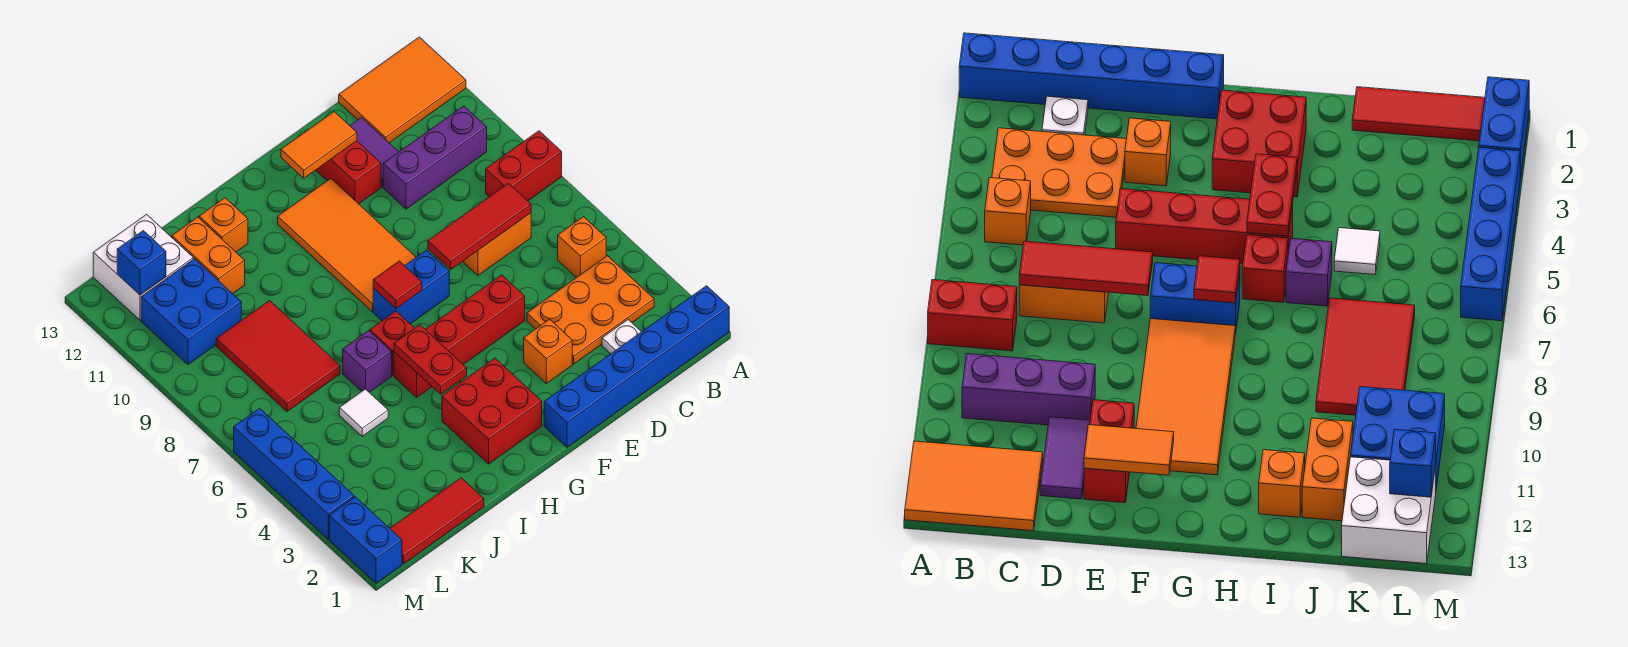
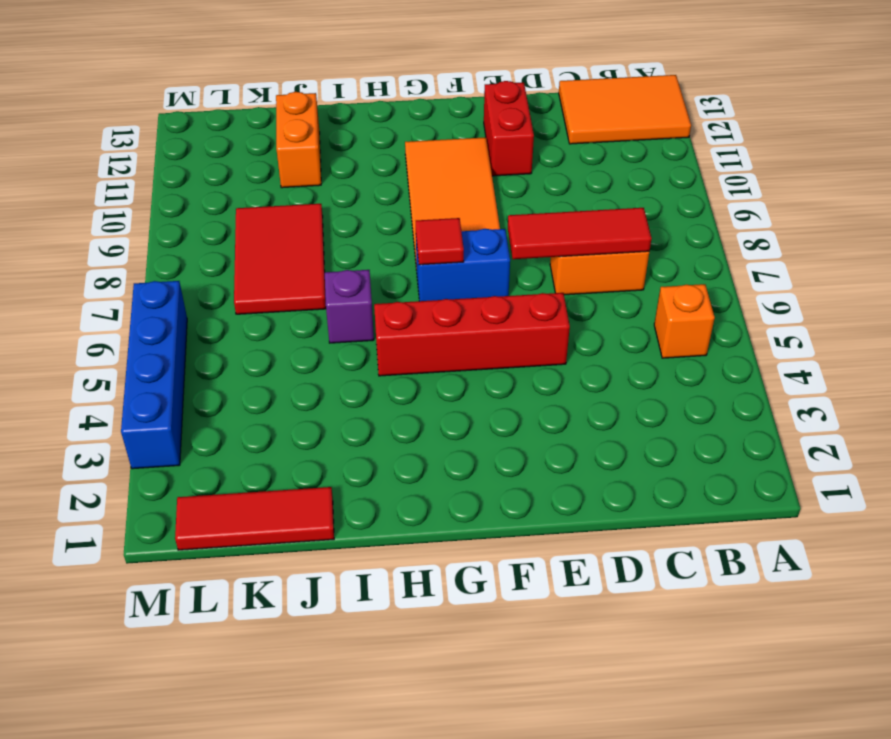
none -> blue 1x6 brick [544,286,729,447]
none -> red 1x2 brick [486,131,562,201]
none -> orange 2x3 plate [527,256,654,364]
none -> purple 1x3 brick [383,106,487,209]

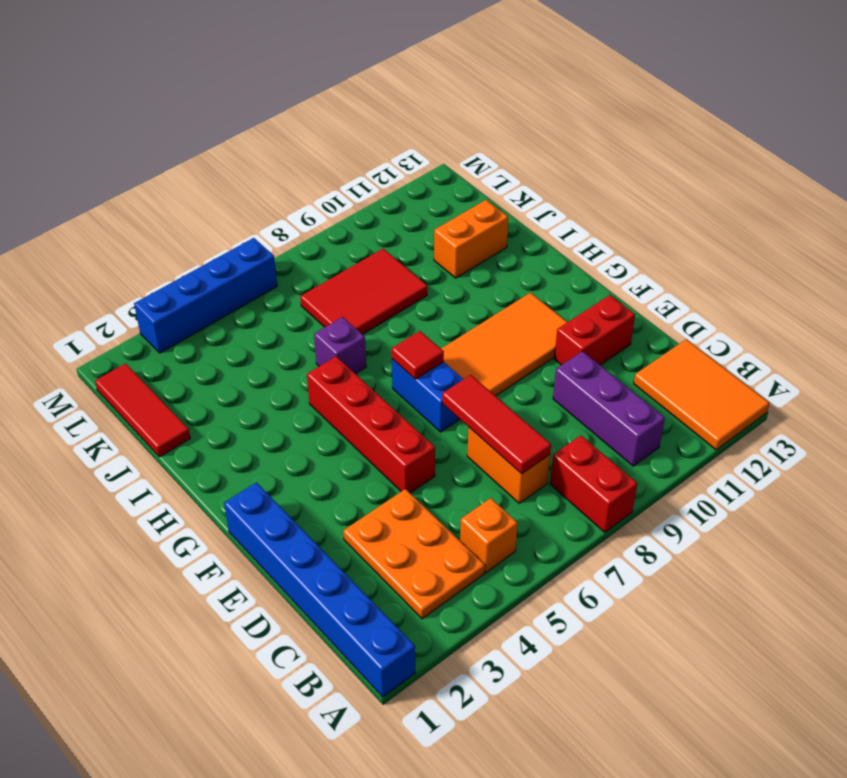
none -> white 1x1 plate [602,320,641,354]
none -> purple 1x2 tile [350,117,398,187]
none -> orange 1x1 brick [524,319,572,384]
none -> red 2x2 brick [442,358,542,464]

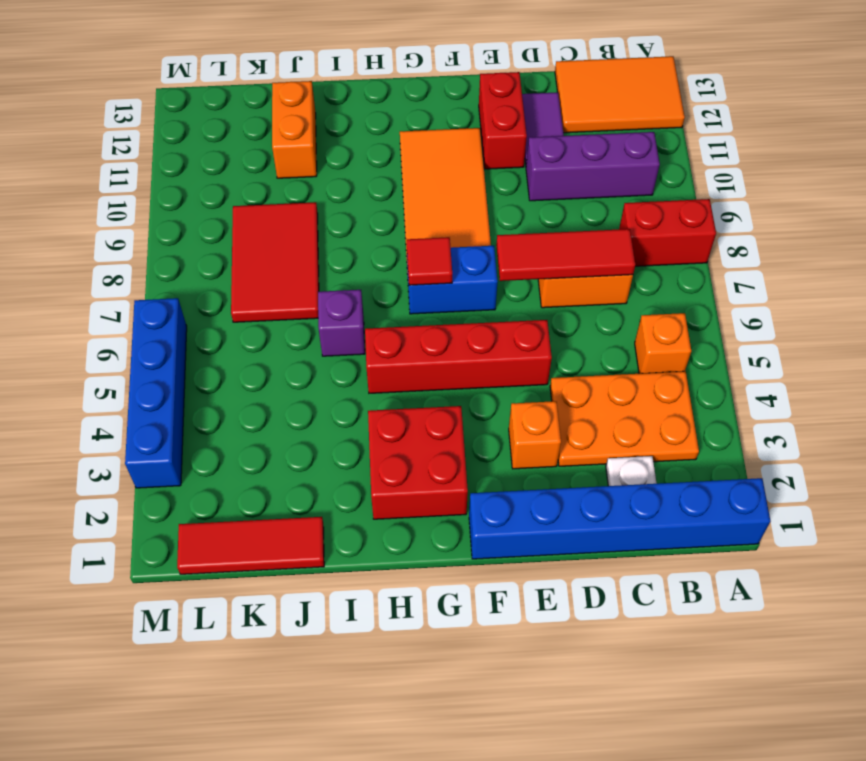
none -> red 1x1 brick [370,311,415,375]
none -> orange 1x1 brick [199,198,248,252]
none -> white 1x1 tile [339,389,388,436]
none -> blue 2x2 brick [141,259,241,365]

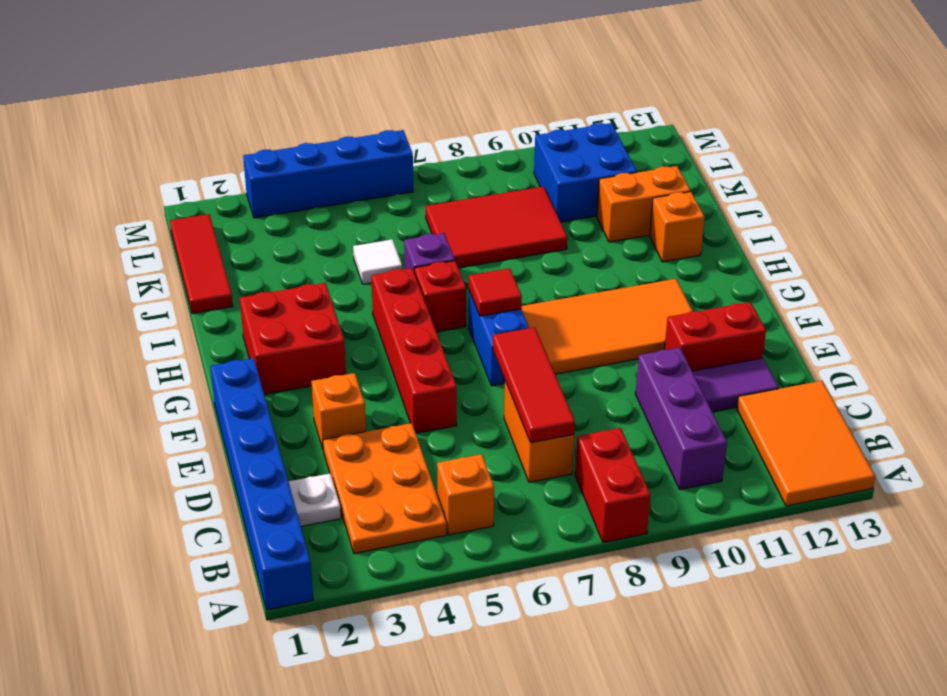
none -> white 2x2 brick [93,214,193,320]
none -> blue 1x2 brick [329,497,402,583]
none -> orange 1x2 tile [281,112,357,178]
none -> red 1x2 plate [394,325,467,394]

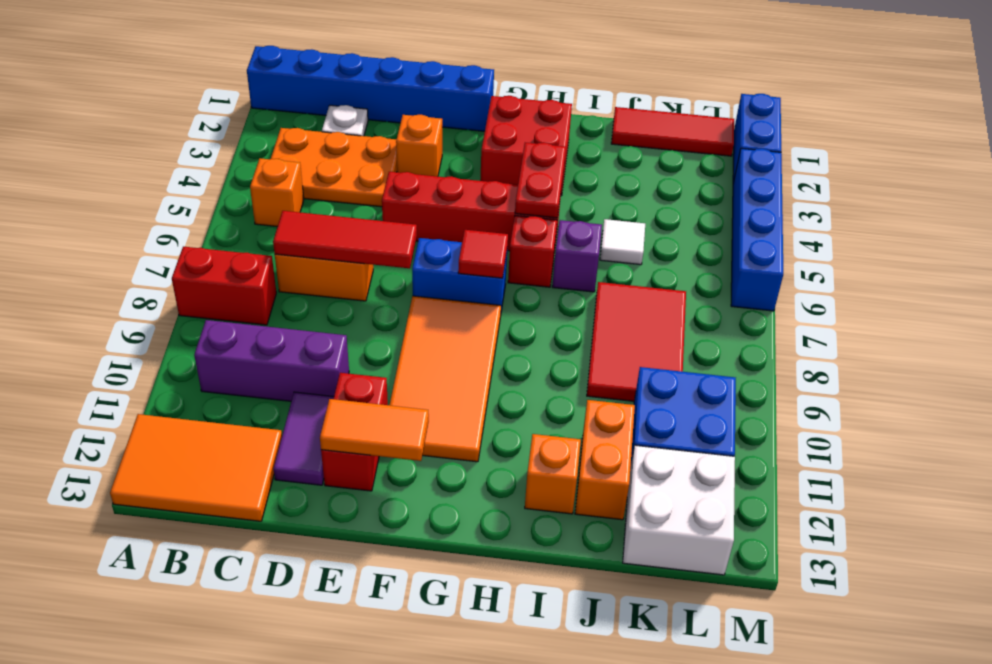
none -> blue 1x1 brick [117,231,166,295]

